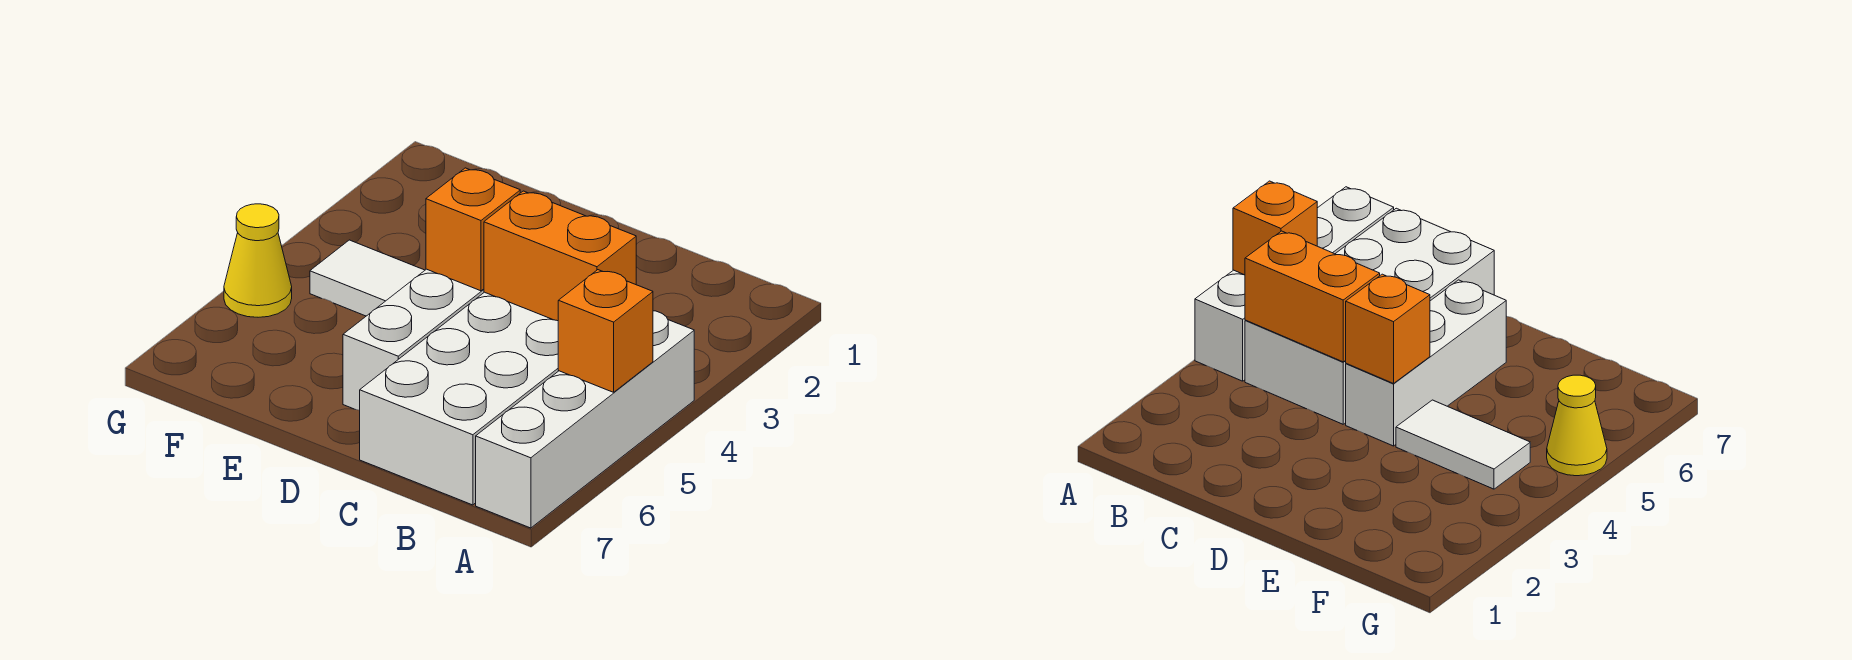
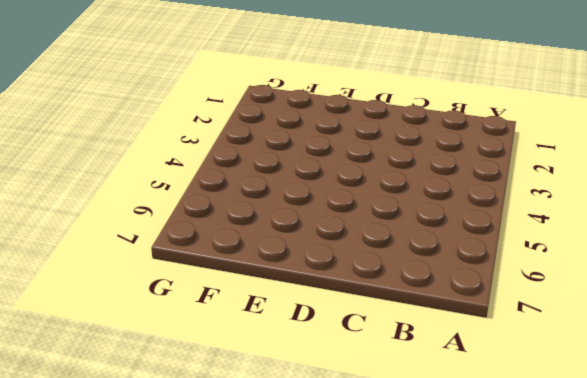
none -> white 1x4 brick [476,311,694,528]
none -> white 2x4 brick [360,292,559,505]

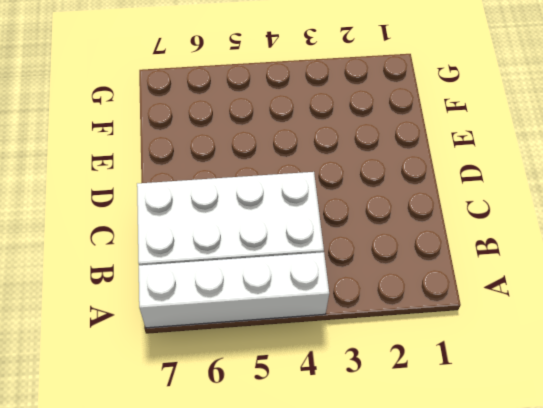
none -> white 1x3 brick [343,269,484,410]
none -> white 1x2 tile [310,240,425,316]

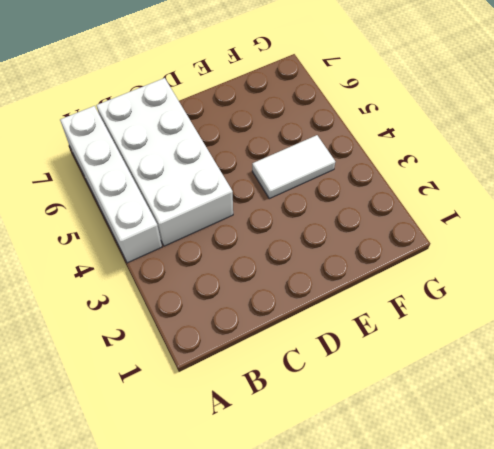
none -> white 1x3 brick [343,269,484,410]
none -> yellow 1x1 cone [224,204,292,317]

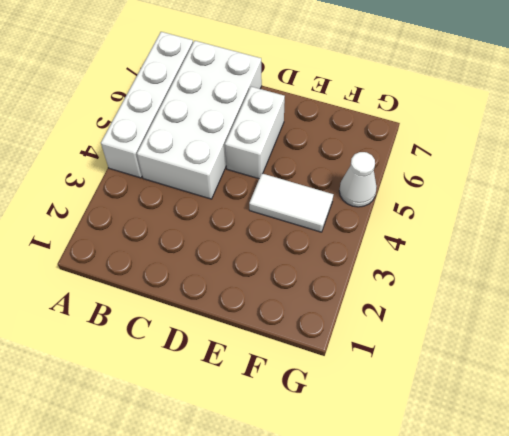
white 1x2 brick [225,87,285,179] -> white 1x3 brick [343,269,484,410]
white 1x1 cone [339,152,377,207] -> yellow 1x1 cone [224,204,292,317]
none -> orange 1x1 brick [558,270,653,392]
none -> orange 1x2 brick [484,191,636,321]

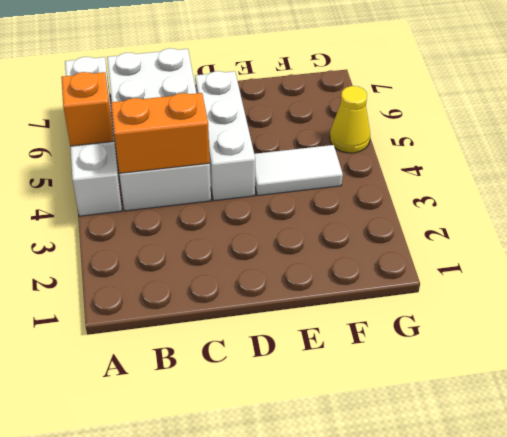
none -> orange 1x1 brick [426,168,520,291]

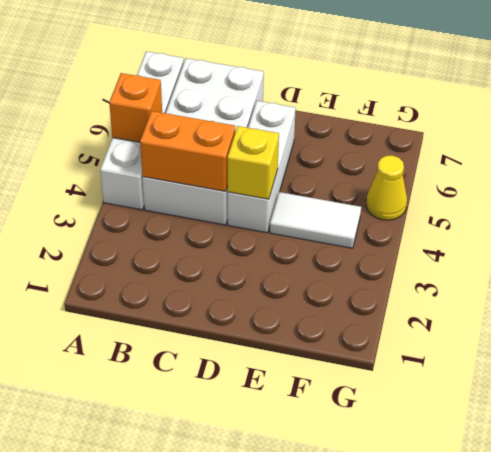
yellow 1x1 brick [228,126,279,199] -> orange 1x1 brick [426,168,520,291]

